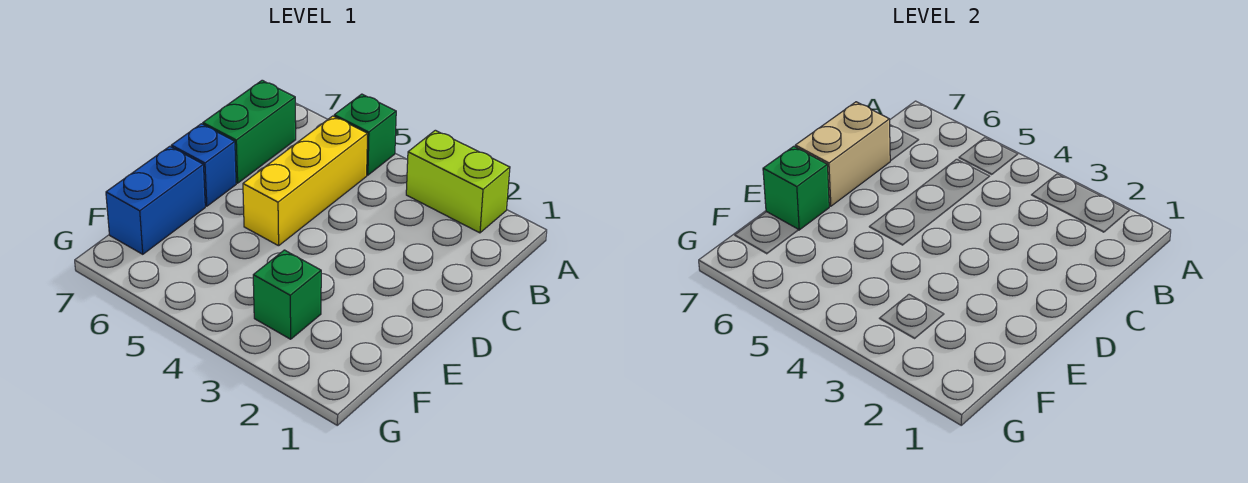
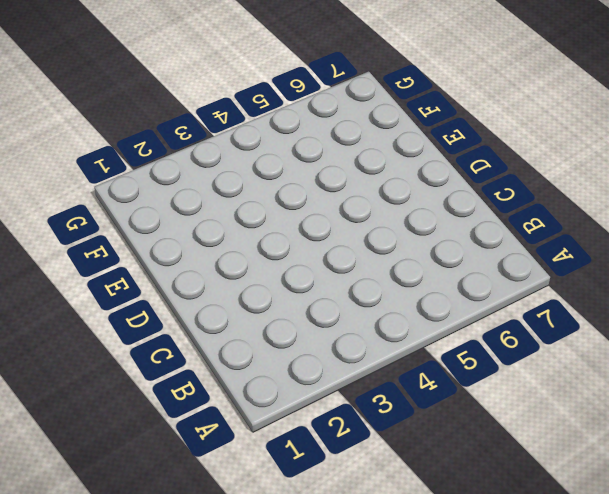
none -> lime 1x2 brick [406,130,510,233]
none -> green 1x1 brick [334,94,396,175]

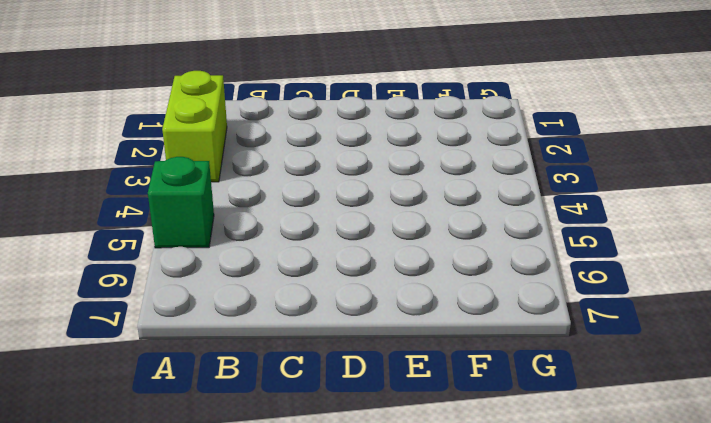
none -> yellow 1x3 brick [243,116,367,246]
none -> green 1x2 brick [203,80,296,183]

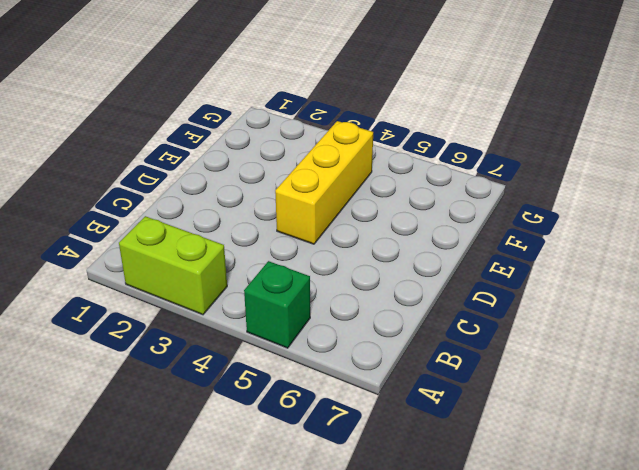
yellow 1x3 brick [275,121,373,244] -> yellow 1x3 brick moved to [243,116,367,246]
none -> green 1x2 brick [203,80,296,183]
none -> blue 1x1 brick [171,124,236,206]

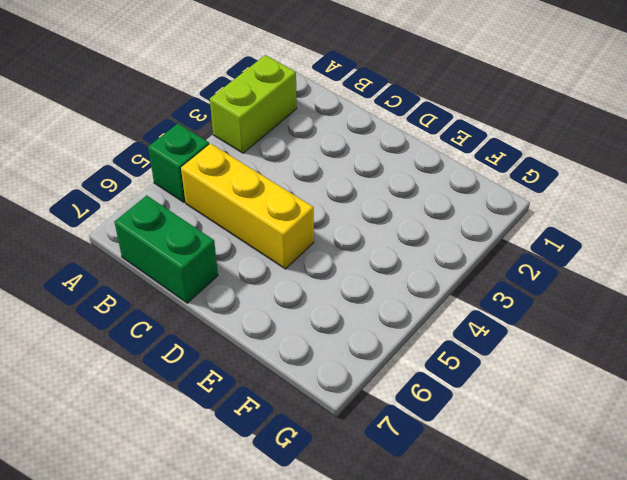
none -> blue 1x1 brick [171,124,236,206]
none -> blue 1x2 brick [106,146,205,254]

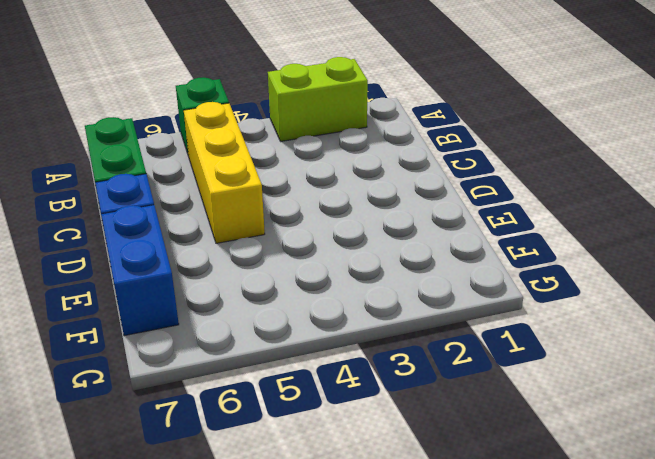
none -> green 1x1 brick [253,250,321,339]
none -> tan 1x2 brick [795,102,890,206]

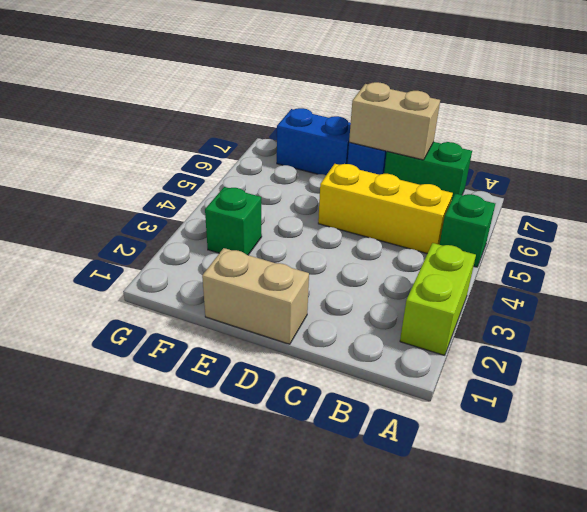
tan 1x2 brick [202,248,309,344] -> none
none -> green 1x1 brick [763,146,829,230]

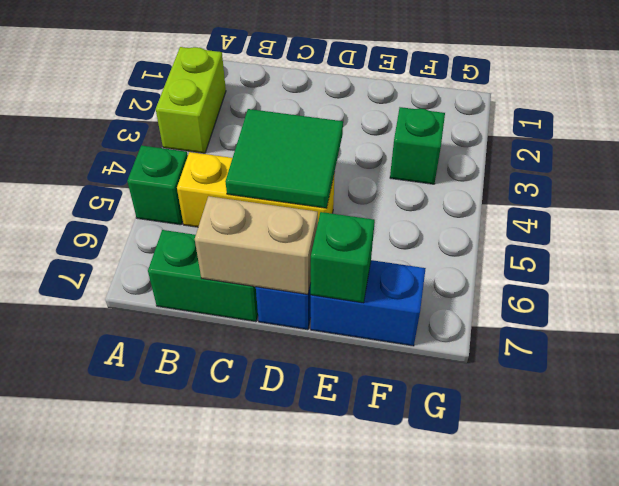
green 2x2 tile [225,109,343,208] -> none

